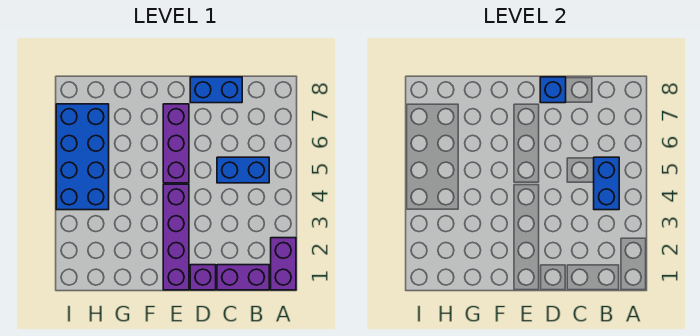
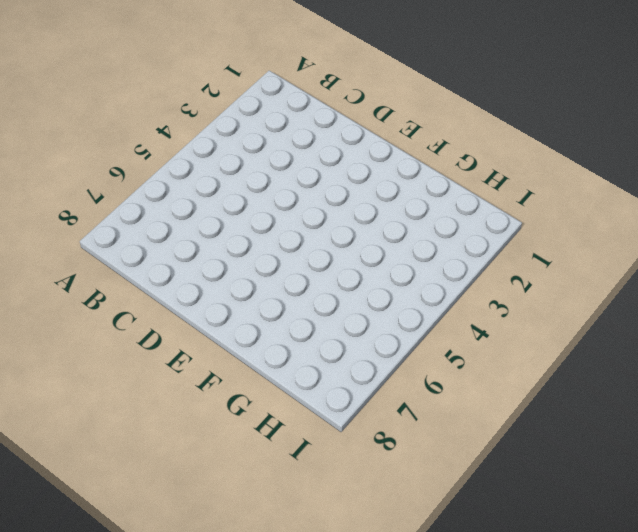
none -> purple 1x2 brick [271,238,296,290]
none -> purple 1x2 brick [217,265,269,290]

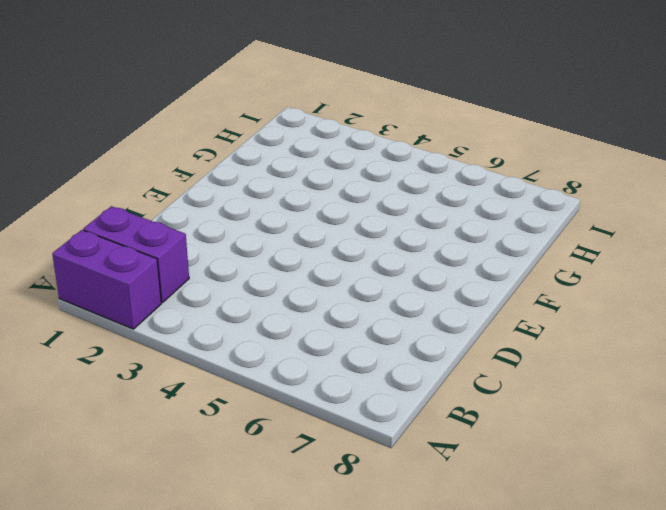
purple 1x2 brick [83,206,189,303] -> purple 1x2 brick turned to [217,265,269,290]
none -> blue 1x2 brick [217,157,269,183]
none -> blue 1x2 brick [190,77,242,103]

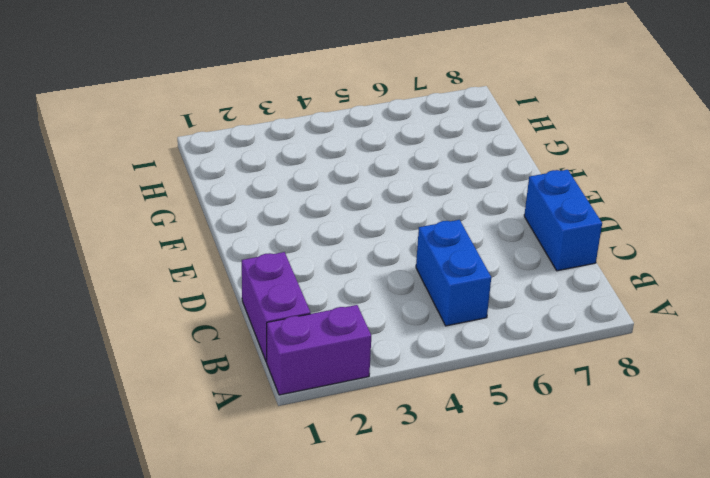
none -> purple 1x1 brick [190,265,216,290]
none -> purple 1x4 brick [163,184,189,290]

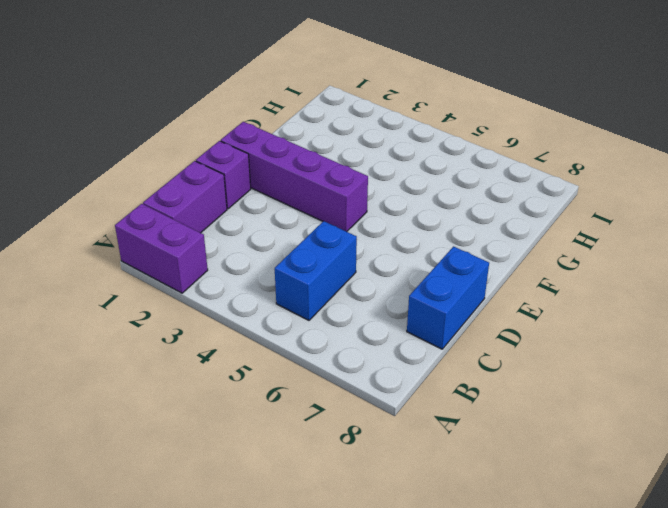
none -> purple 1x3 brick [163,104,189,183]
none -> blue 2x4 brick [56,104,109,210]

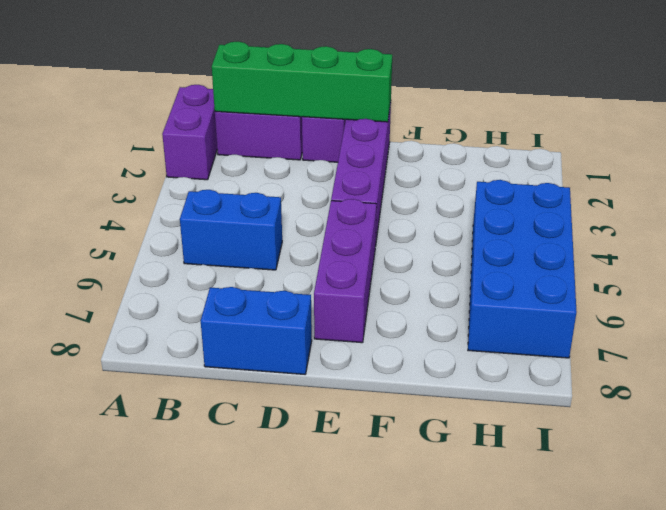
green 1x4 brick [212,42,392,122] -> none
none -> blue 1x2 brick [594,157,619,210]
none -> blue 1x1 brick [540,77,566,103]

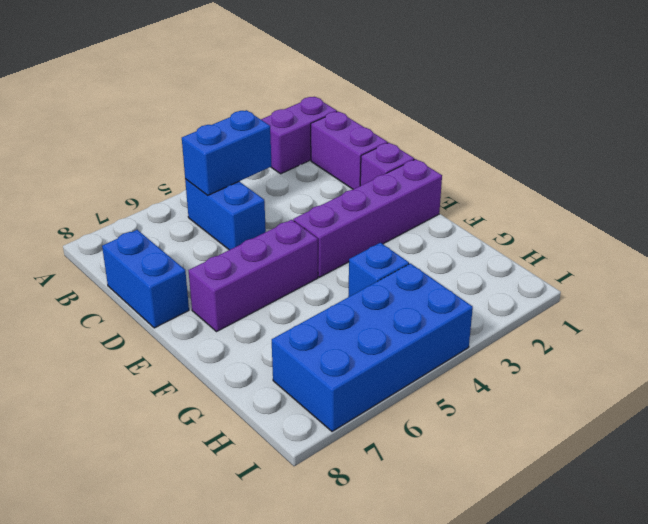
blue 1x1 brick [348,243,409,297] -> blue 1x1 brick moved to [540,77,566,103]

